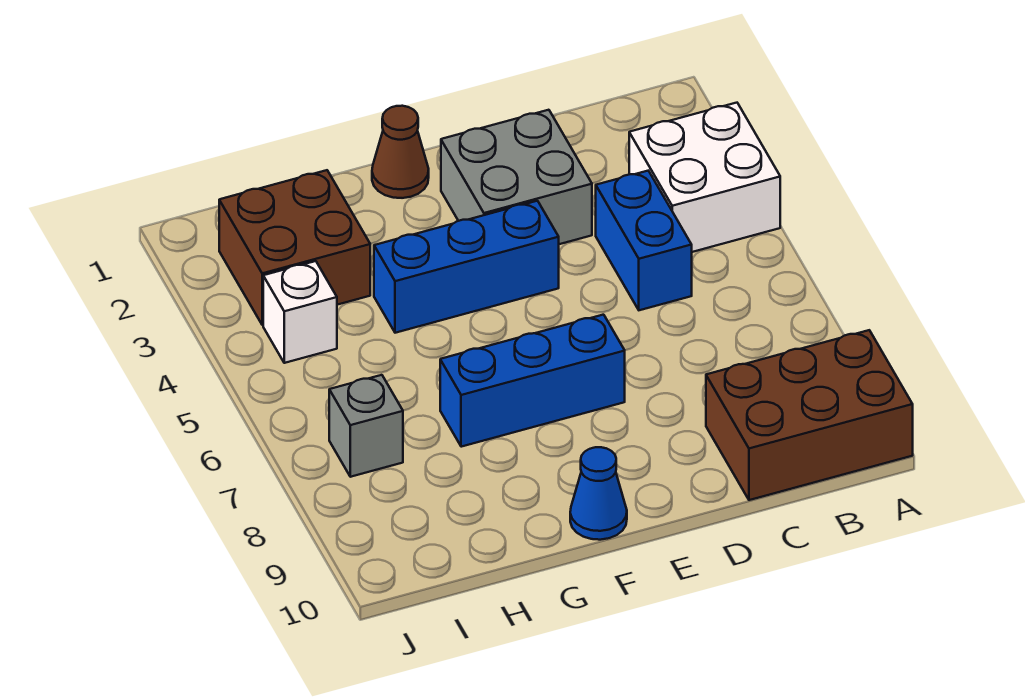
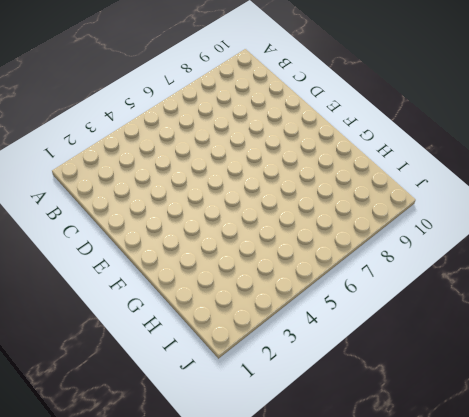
none -> white 2x2 brick [629,103,780,252]
none -> brown 2x3 brick [706,330,913,500]

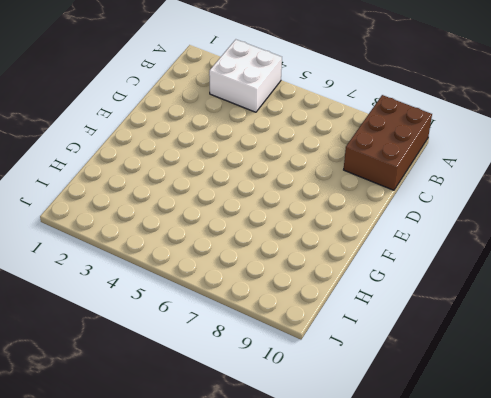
none -> blue 1x2 brick [596,171,692,310]
none -> grey 2x2 brick [441,110,592,244]

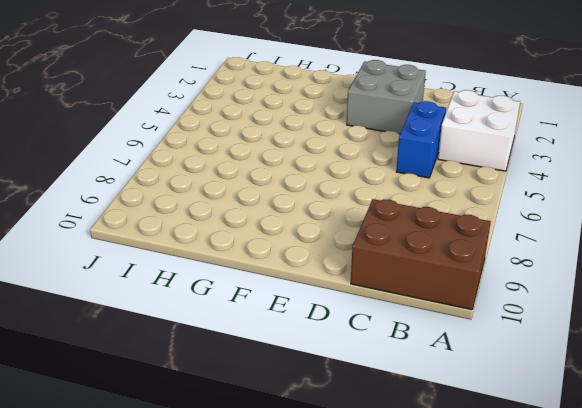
none -> blue 1x3 brick [374,201,559,333]
none -> blue 1x3 brick [440,315,625,447]

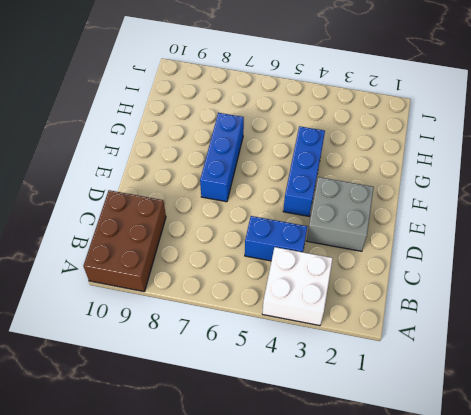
none -> brown 1x1 cone [372,106,429,198]
none -> blue 1x1 cone [570,447,627,540]

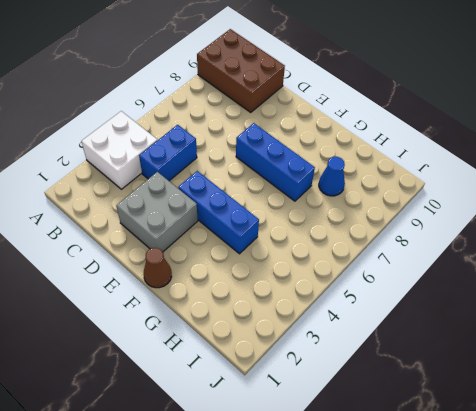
blue 1x1 cone [319,157,345,196] -> blue 1x1 cone moved to [570,447,627,540]
none -> brown 2x2 brick [219,170,370,325]
none -> white 1x1 brick [263,261,337,363]

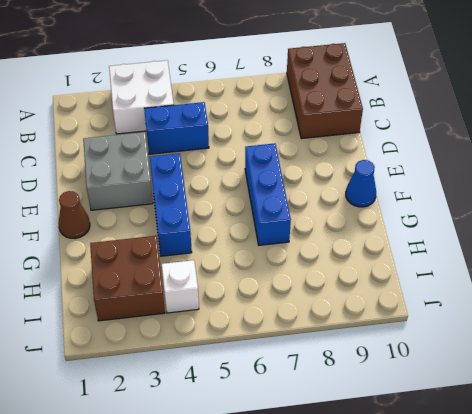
none -> grey 1x1 brick [329,375,403,477]

